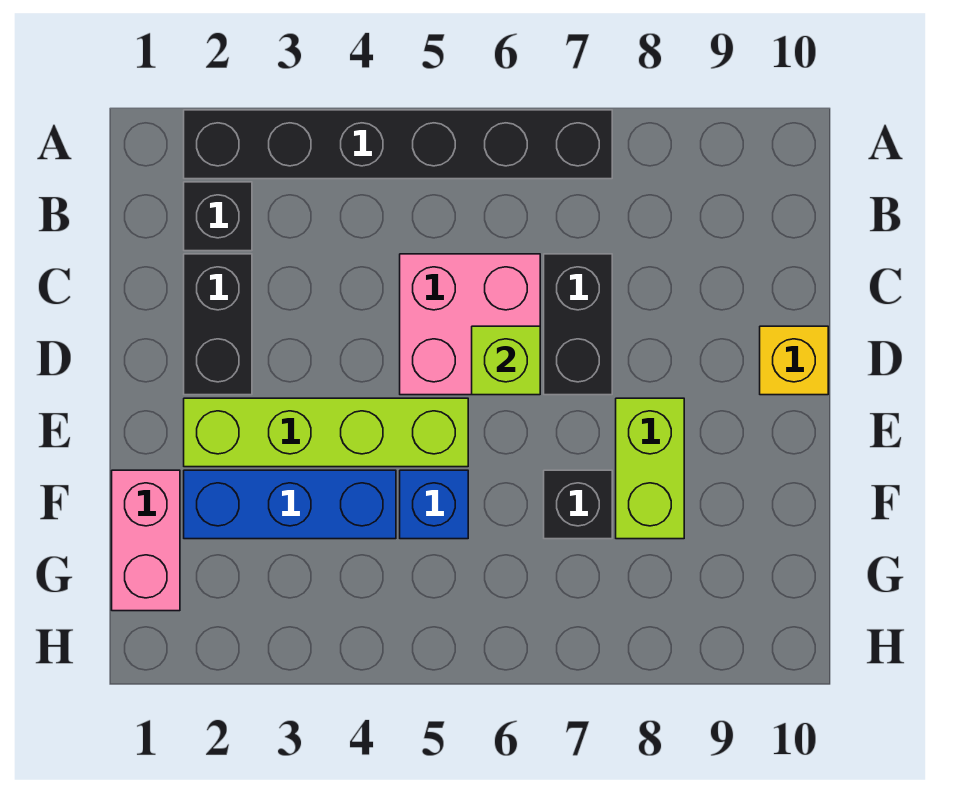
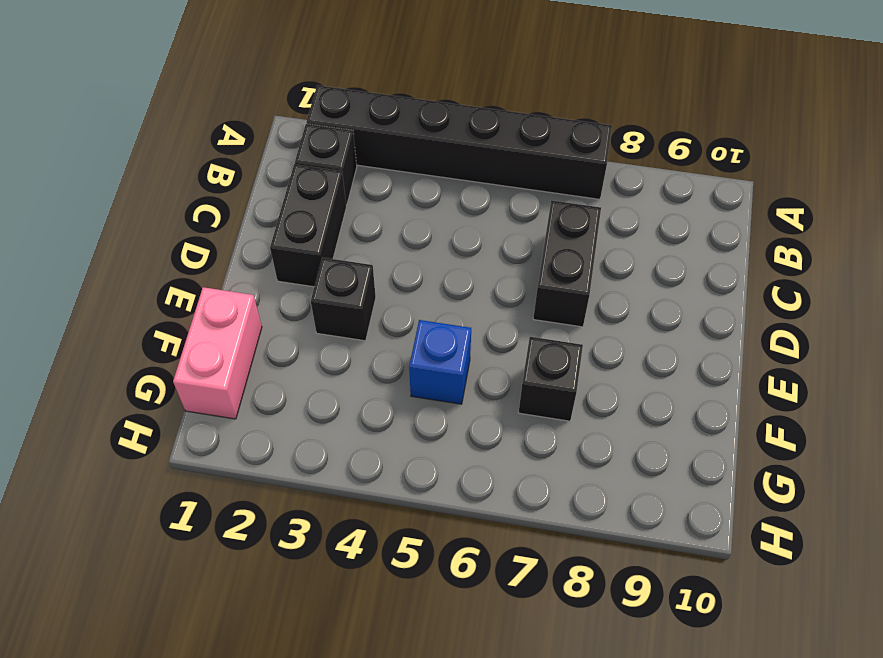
black 1x1 brick [311,258,376,341] -> lime 1x4 brick [184,398,468,467]
none -> pink 2x2 brick [400,254,540,395]
none -> yellow 1x1 brick [760,326,828,395]
none -> lime 1x2 brick [616,398,684,539]

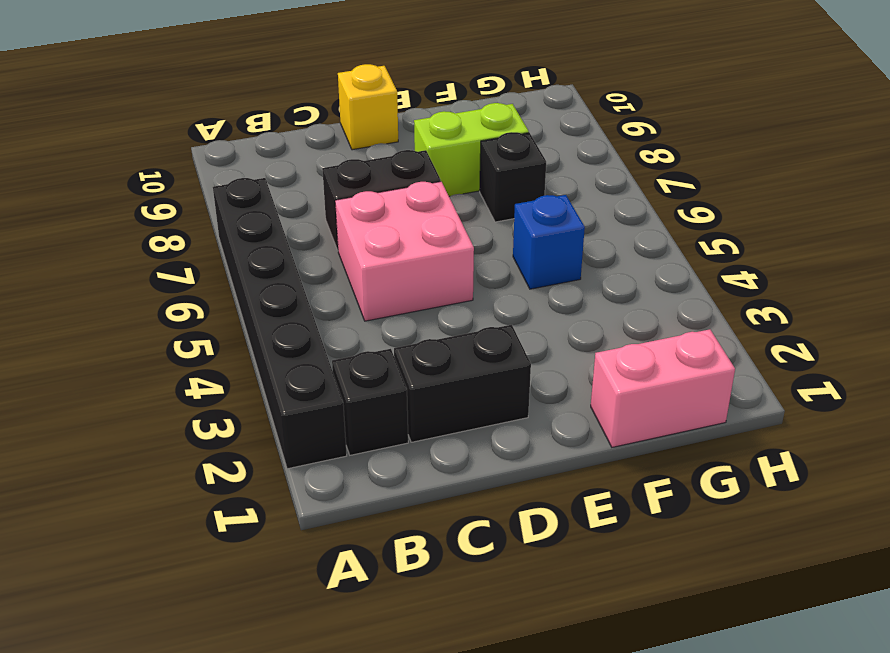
none -> lime 1x4 brick [184,398,468,467]
none -> blue 1x3 brick [184,470,396,539]
none -> lime 1x1 brick [472,326,540,395]

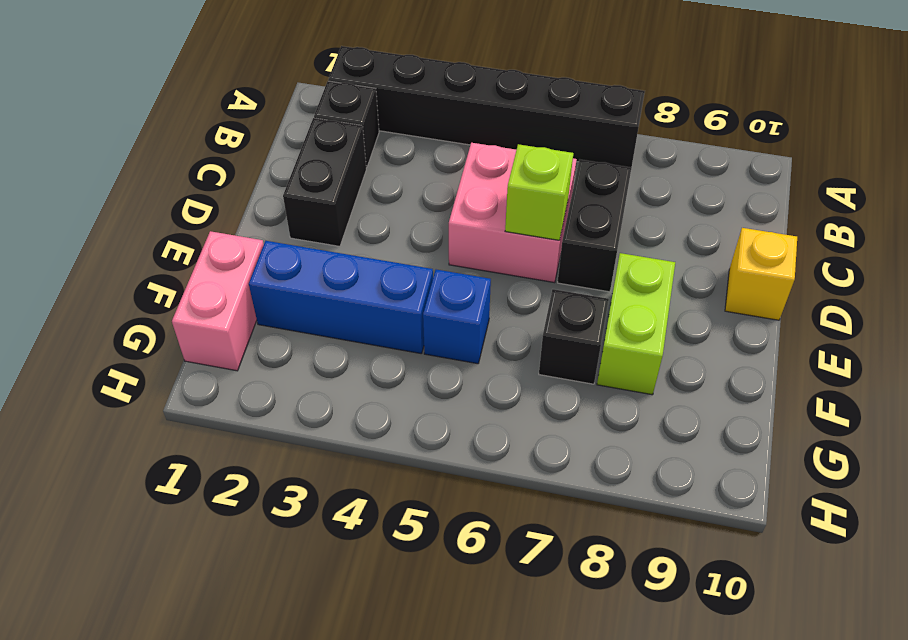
none -> lime 1x4 brick [184,398,468,467]

